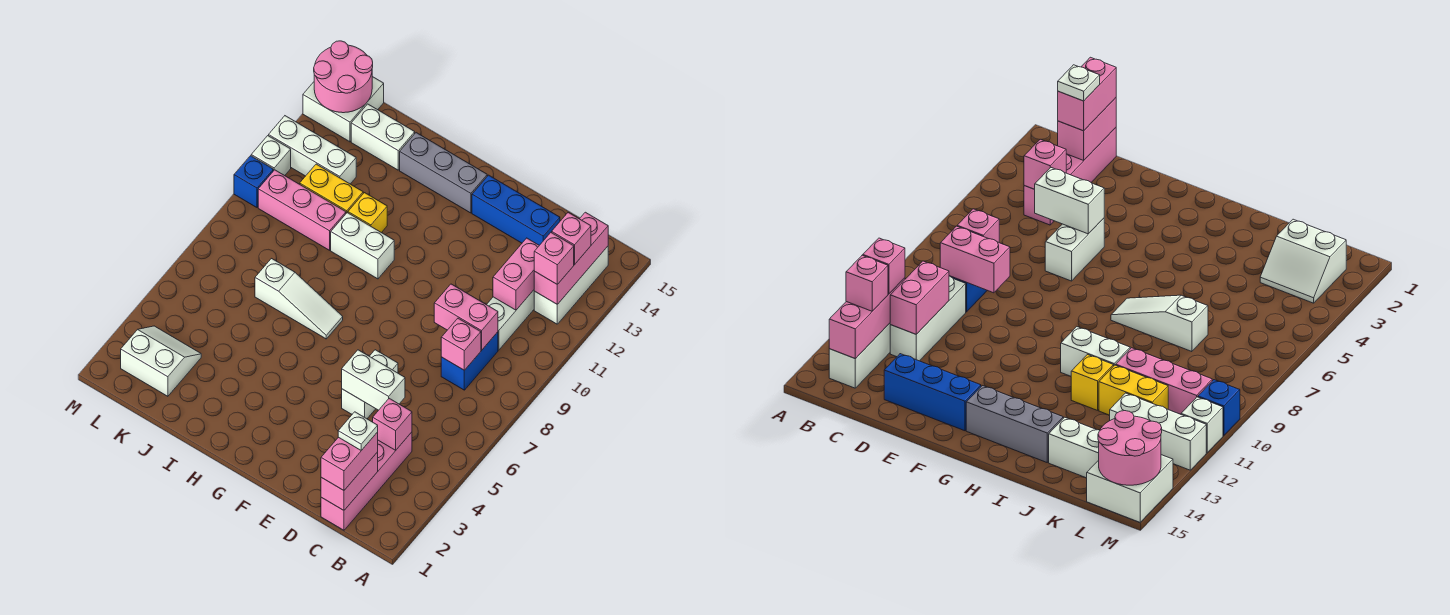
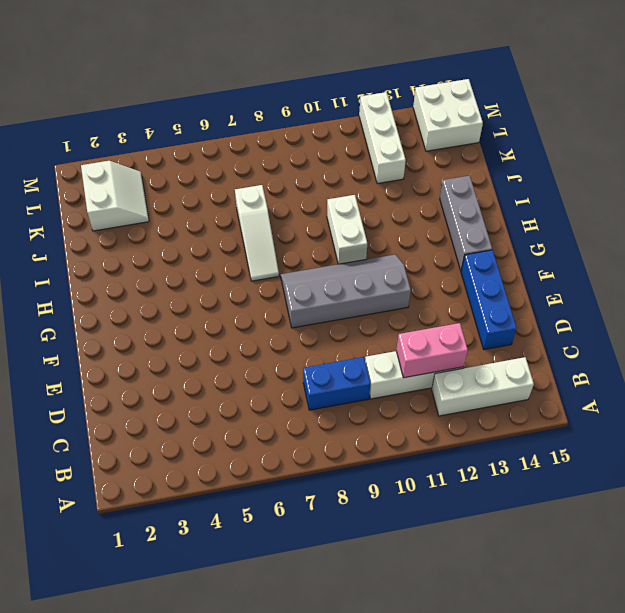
grey 2x4 slope [281,254,411,328] -> none
none -> pink 1x4 brick [321,432,412,530]
none -> white 1x2 brick [342,350,398,419]
none -> yellow 1x1 brick [348,193,387,233]
none -> pink 1x3 brick [258,170,346,250]

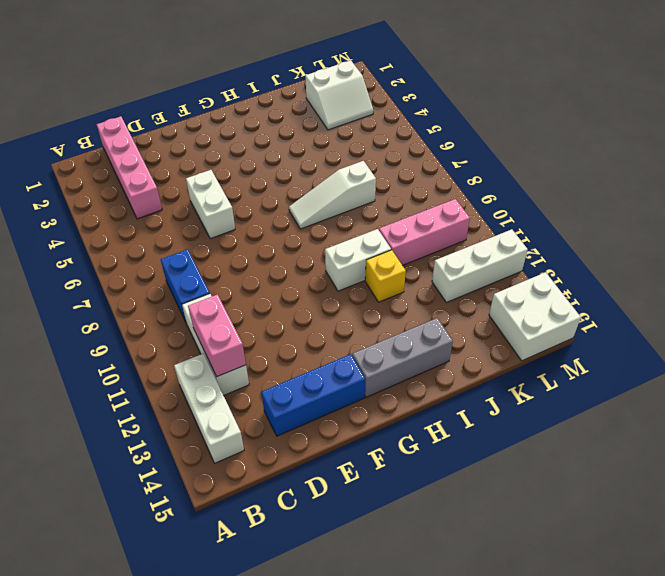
none -> yellow 1x2 brick [300,164,363,213]
none -> white 1x2 brick [351,104,415,170]
none -> blue 1x1 brick [234,156,273,207]
none -> white 1x1 brick [251,136,291,176]

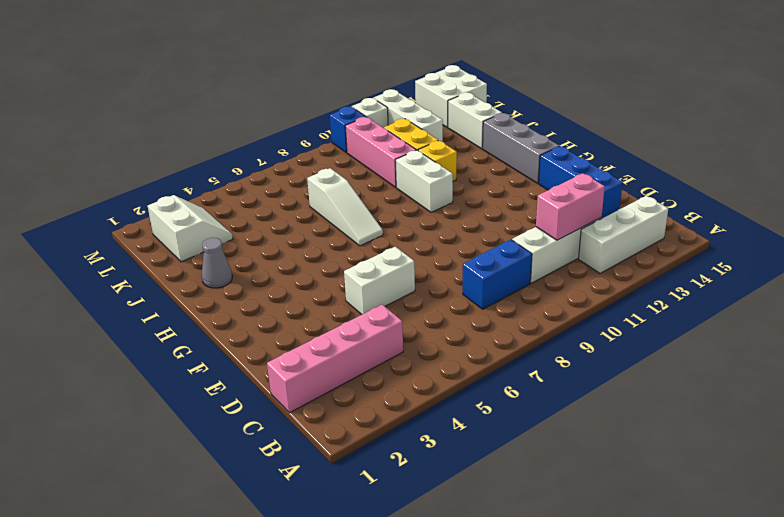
grey 1x1 cone [202,238,232,288] -> none
none -> pink 1x3 brick [534,212,608,304]
none -> pink 1x2 brick [321,452,378,510]
none -> pink 1x1 brick [373,398,412,450]
none -> pink 1x1 brick [441,318,481,370]

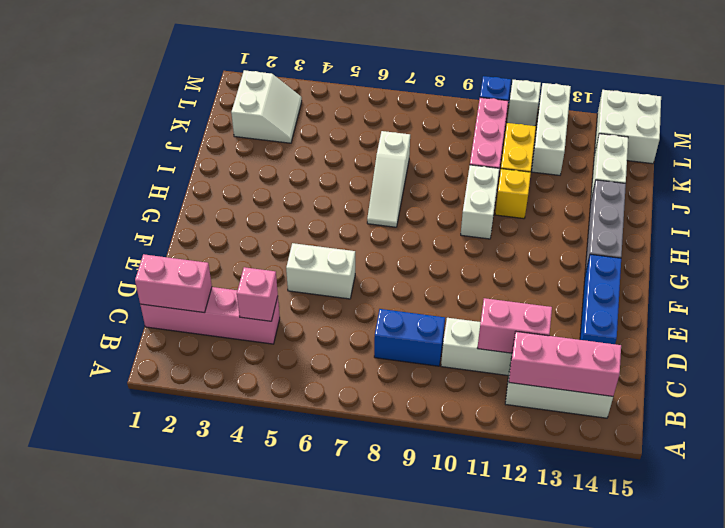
none -> pink 1x1 brick [441,318,481,370]
none -> pink 1x2 brick [434,284,498,350]
none -> white 1x2 brick [342,350,405,410]
none -> pink 2x2 round brick [314,41,373,113]

